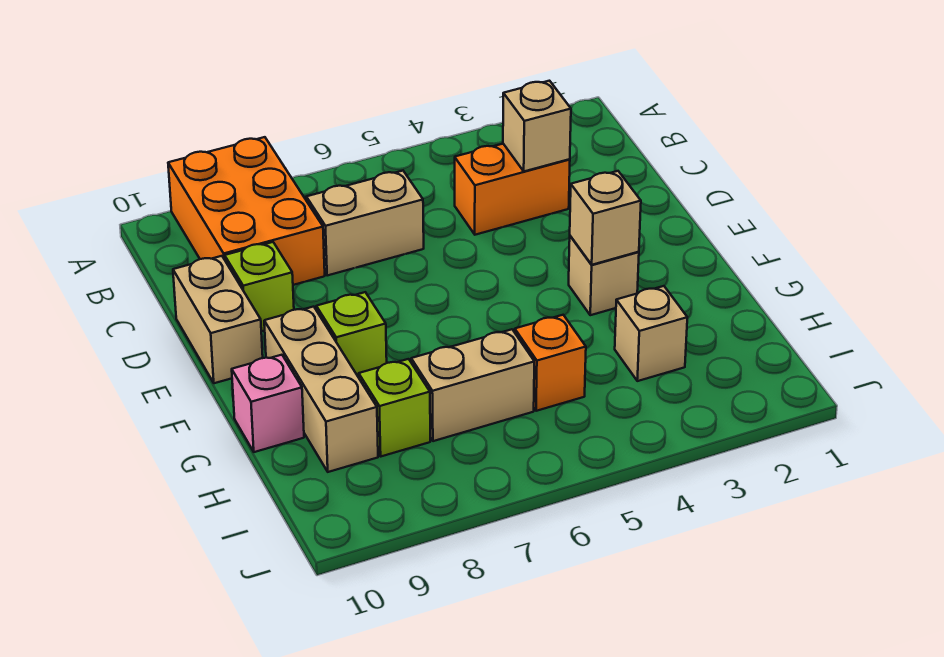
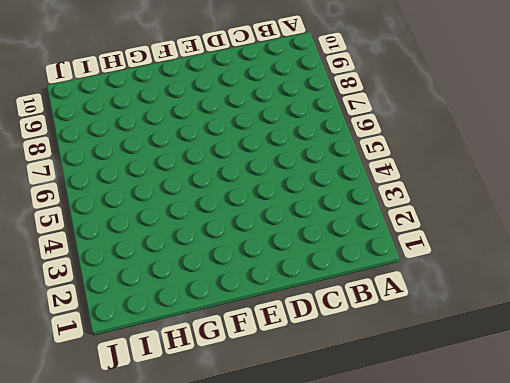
none -> orange 2x3 brick [168,137,325,285]
none -> orange 1x2 brick [455,144,570,235]
none -> tan 1x2 brick [306,171,424,276]

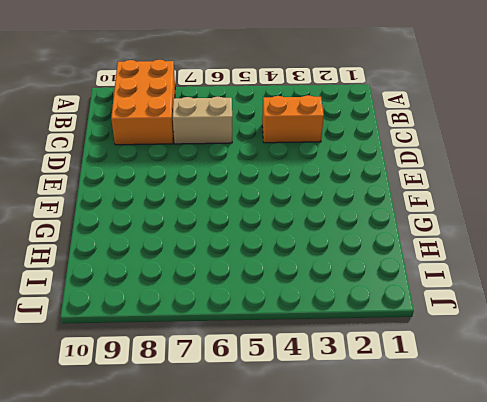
none -> lime 1x1 brick [225,242,294,331]
none -> tan 1x2 brick [173,256,263,383]
none -> tan 1x1 brick [569,236,639,315]

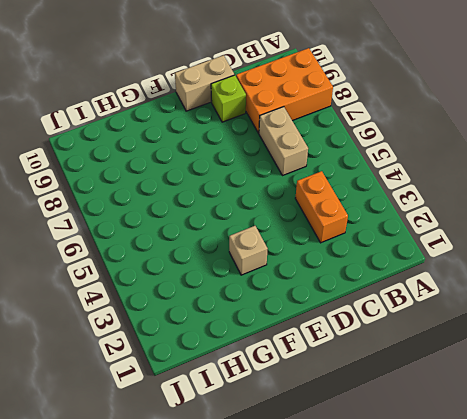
none -> lime 1x1 brick [316,292,387,377]
none -> tan 1x3 brick [264,307,378,472]
none -> pink 1x1 brick [232,355,304,452]

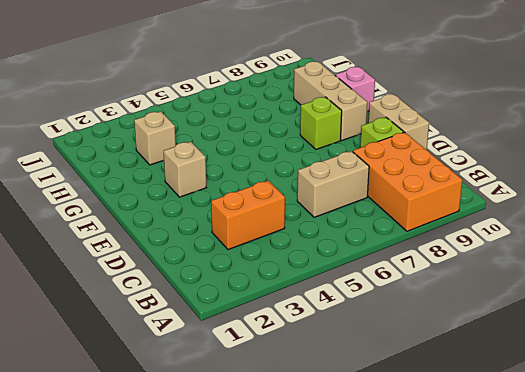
none -> orange 1x1 brick [515,315,586,411]
none -> tan 1x2 brick [411,329,534,441]
none -> lime 1x1 brick [359,359,430,456]

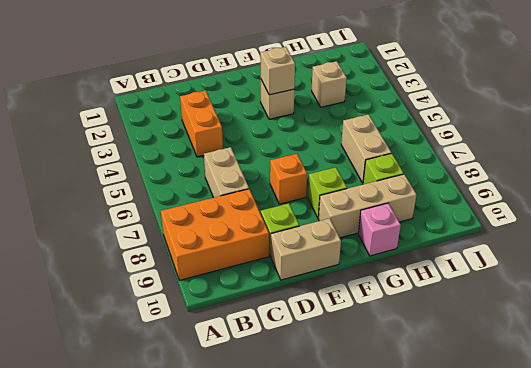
orange 1x1 brick [270,154,307,204] -> orange 1x1 brick moved to [515,315,586,411]
none -> tan 1x1 brick [503,81,571,171]

